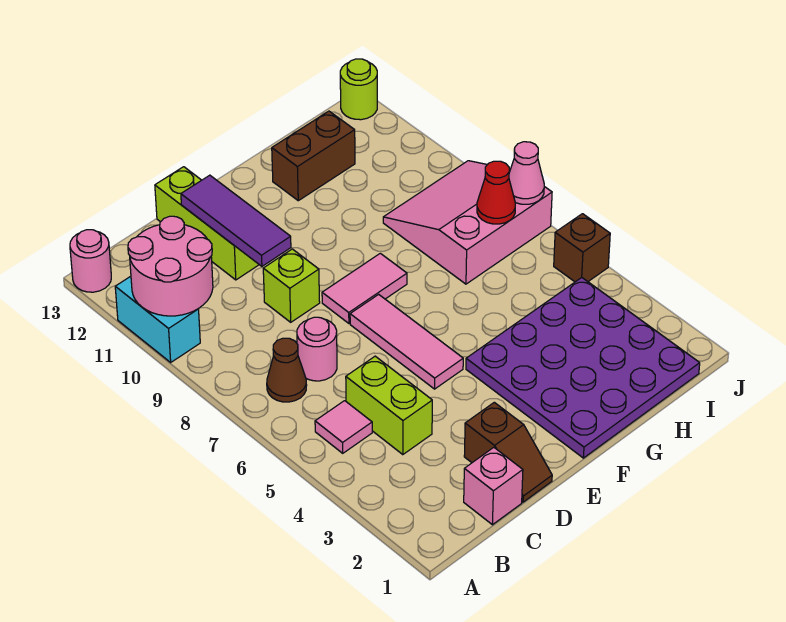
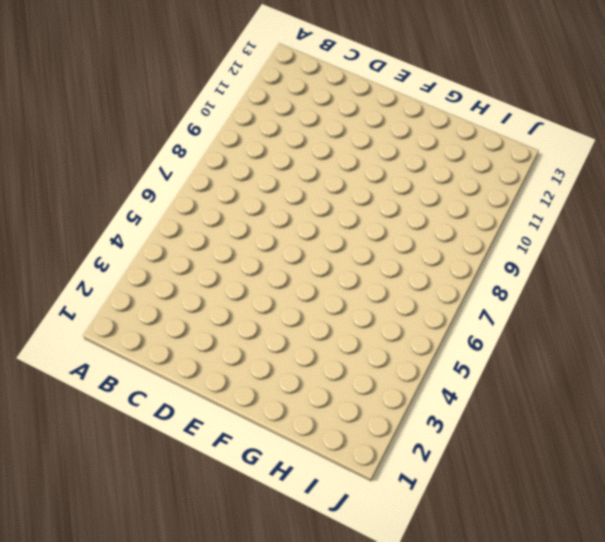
none -> cyan 1x2 brick [115,276,200,362]
none -> pink 1x1 round brick [70,230,111,292]
none -> pink 1x1 tile [315,401,372,453]

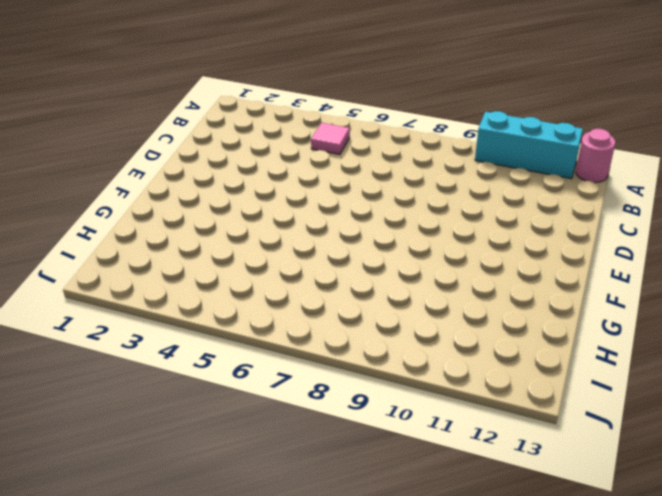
cyan 1x3 brick [475,111,583,179] -> cyan 1x2 brick [115,276,200,362]
none -> brown 1x1 cone [267,338,307,402]
none -> pink 1x1 brick [464,447,523,525]
none -> lime 1x2 brick [346,356,432,455]

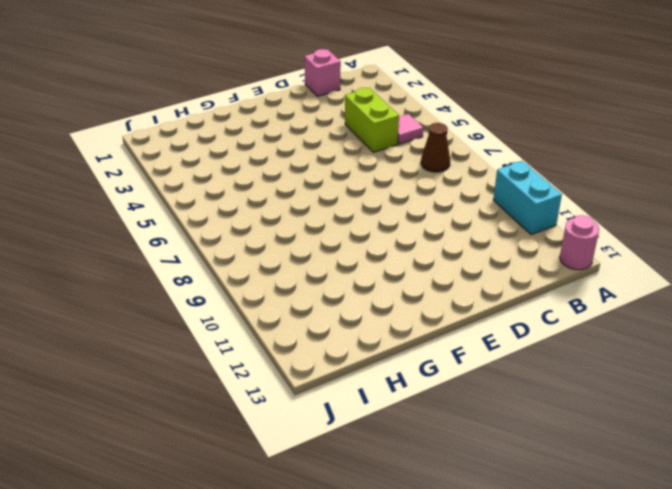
none -> pink 1x1 round brick [297,317,337,381]
none -> brown 1x2 slope [464,402,552,502]
none -> lime 1x1 brick [263,249,320,322]

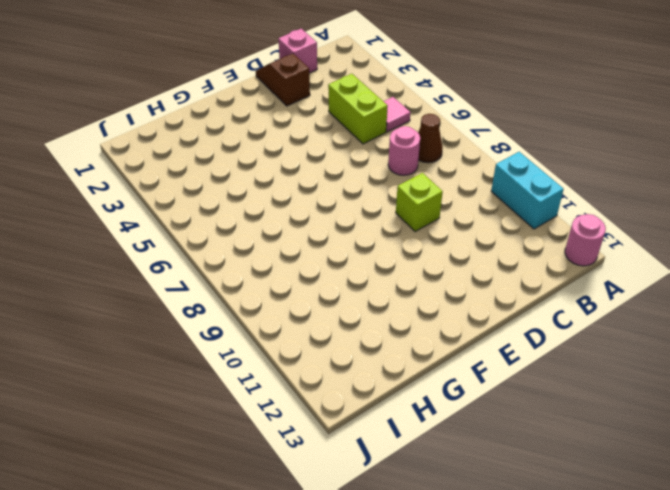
none -> lime 1x3 brick [155,167,259,280]
none -> pink 1x3 tile [350,294,463,389]
none -> pink 1x2 tile [322,253,407,323]

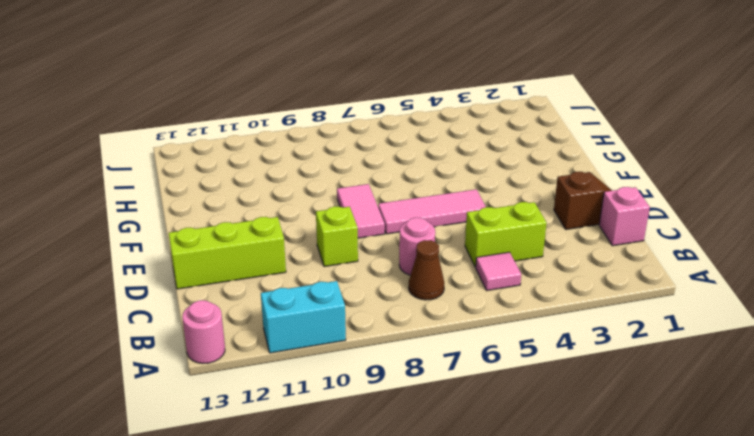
none -> purple 4x4 plate [466,278,700,458]
none -> brown 1x2 brick [272,111,355,201]
none -> pink 3x3 slope [383,161,552,284]

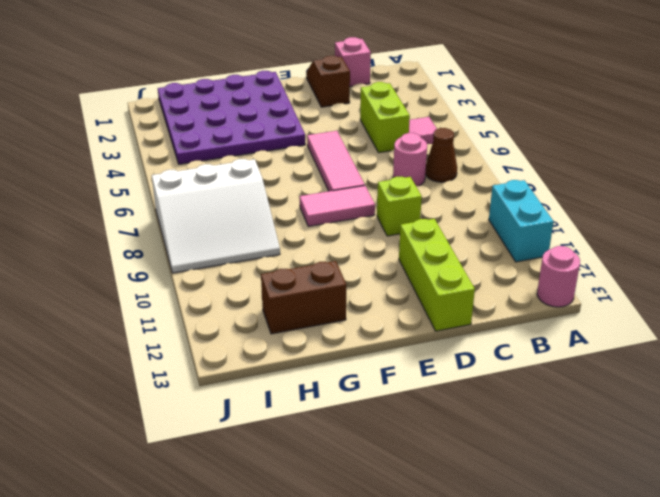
white 3x3 slope [152,159,280,273] -> pink 3x3 slope [383,161,552,284]
none -> brown 1x1 brick [554,214,610,282]
none -> lime 1x1 round brick [340,59,377,120]
none -> pink 2x2 round brick [128,216,213,316]

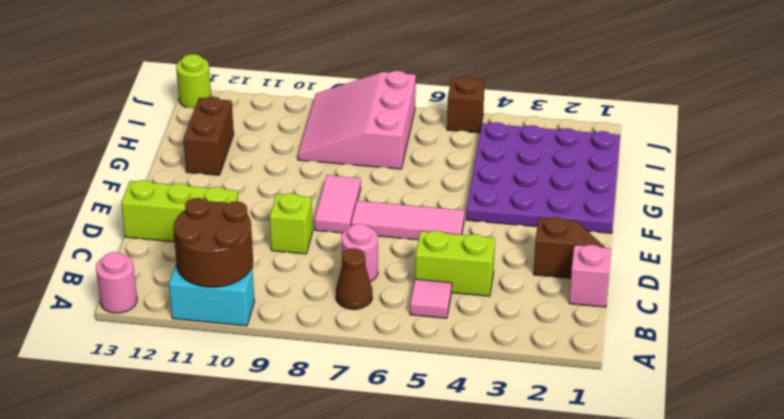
brown 2x2 round brick [173,198,253,287] -> pink 2x2 round brick [128,216,213,316]
none -> purple 1x3 tile [181,175,291,266]
none -> red 1x1 cone [477,161,515,224]
none -> pink 1x1 cone [509,142,544,204]

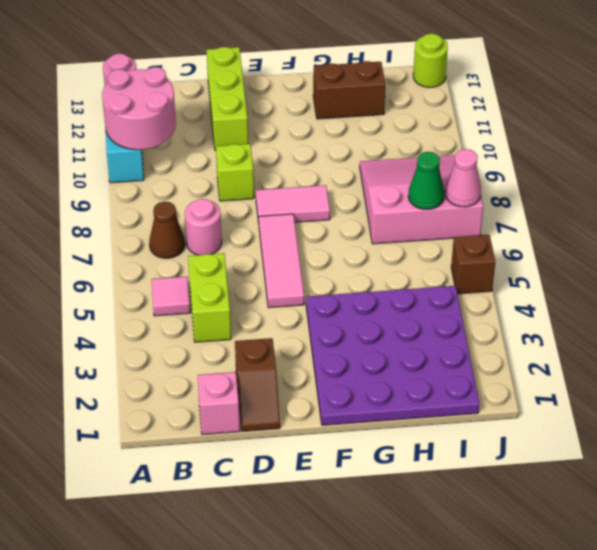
green 1x1 cone [408,152,444,209] -> red 1x1 cone [477,161,515,224]
none -> purple 1x3 tile [181,175,291,266]

